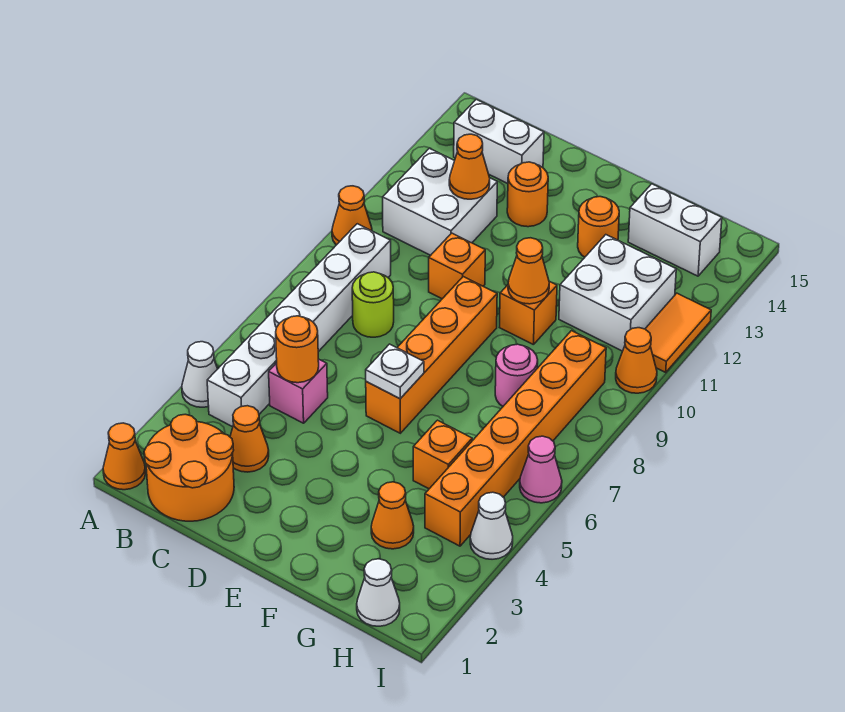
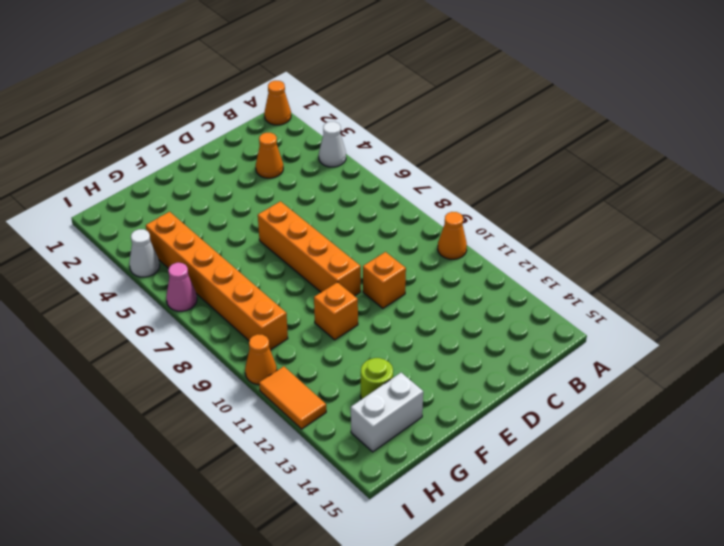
lime 1x1 round brick [361,358,393,399] -> lime 1x1 round brick moved to [352,272,394,337]
none -> orange 2x2 round brick [144,414,234,521]
none -> white 1x6 brick [207,224,391,427]
none -> white 2x2 brick [383,148,497,255]
none -> white 1x2 brick [454,99,544,183]

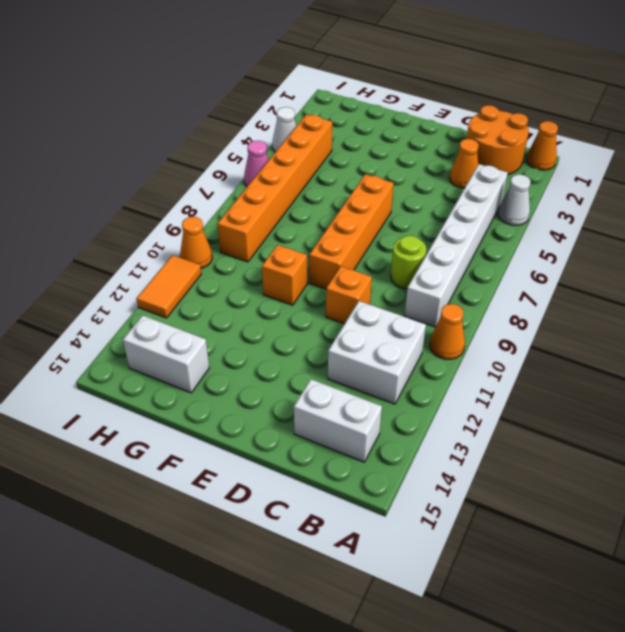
none -> pink 1x1 brick [269,359,328,423]
none -> orange 1x1 round brick [507,162,548,227]
none -> orange 1x1 round brick [578,197,619,257]
none -> orange 1x1 cone [371,482,414,549]

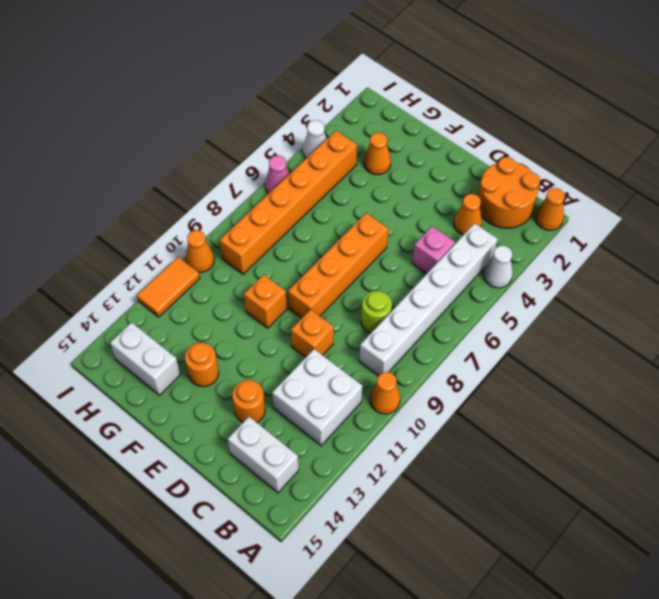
none -> orange 1x1 brick [413,420,472,489]
none -> pink 1x1 round brick [495,344,538,406]
none -> white 2x2 brick [559,235,676,351]
none -> white 1x1 cone [357,559,400,626]

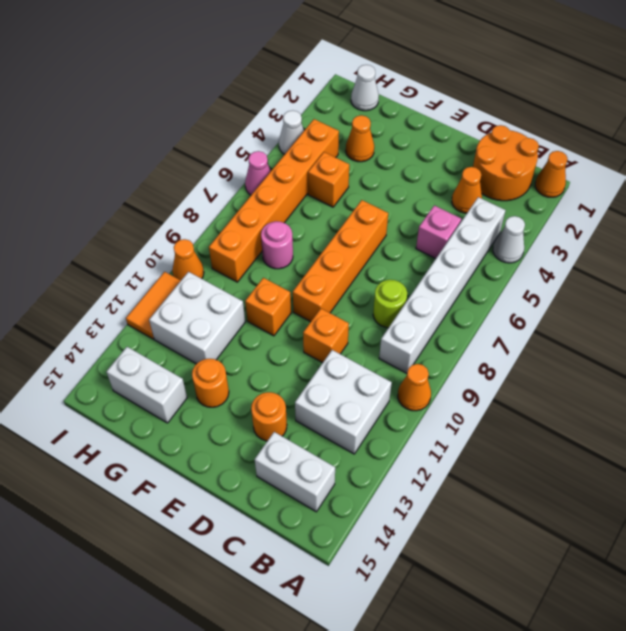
none -> orange 1x1 round brick [276,316,319,383]
none -> orange 1x1 cone [449,134,490,199]
none -> white 1x1 plate [366,344,424,399]
none -> orange 1x1 cone [508,238,549,304]

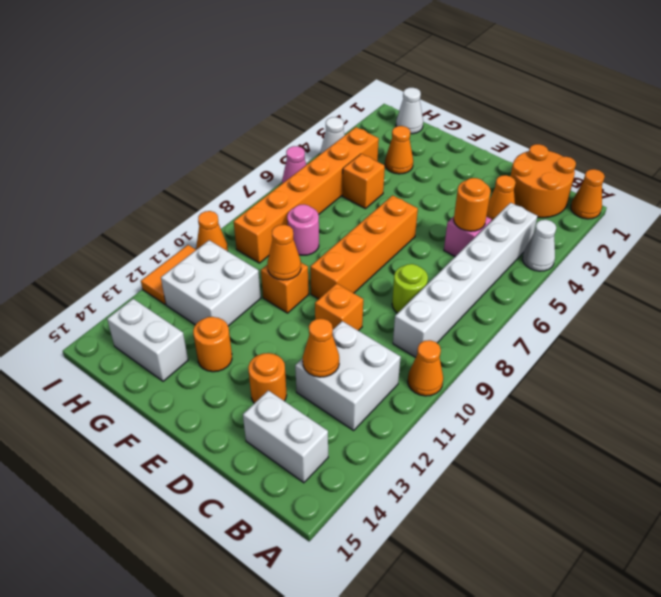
none -> white 1x1 plate [366,344,424,399]

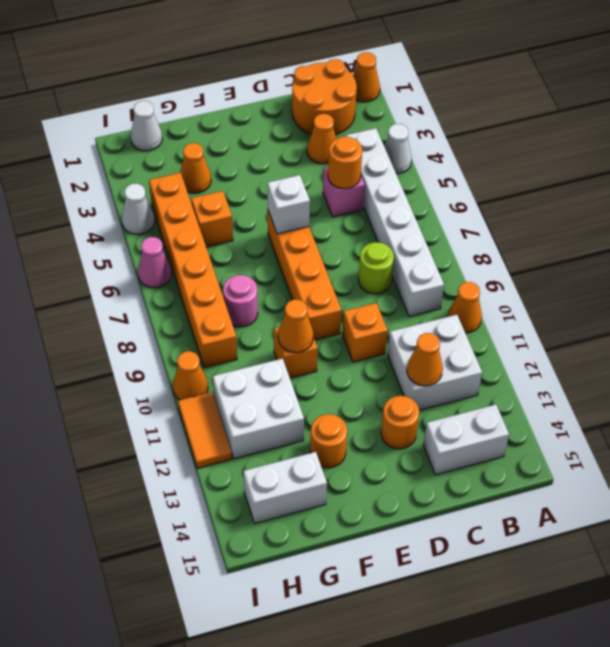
white 1x1 brick [267,175,310,234] -> white 1x1 plate [366,344,424,399]

